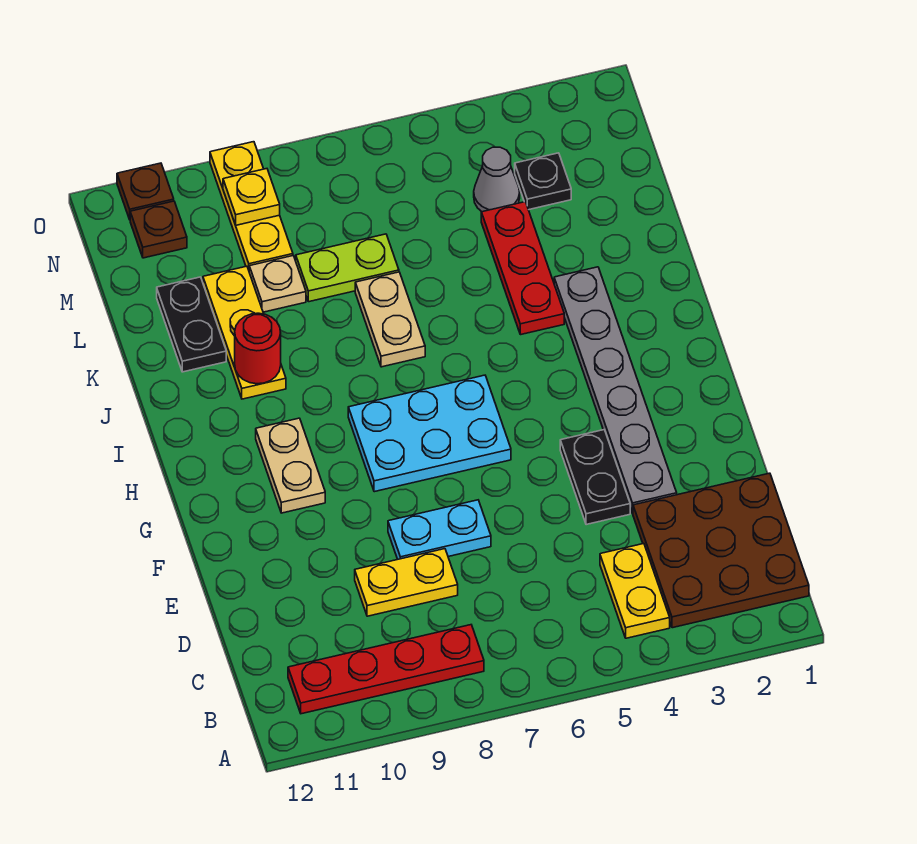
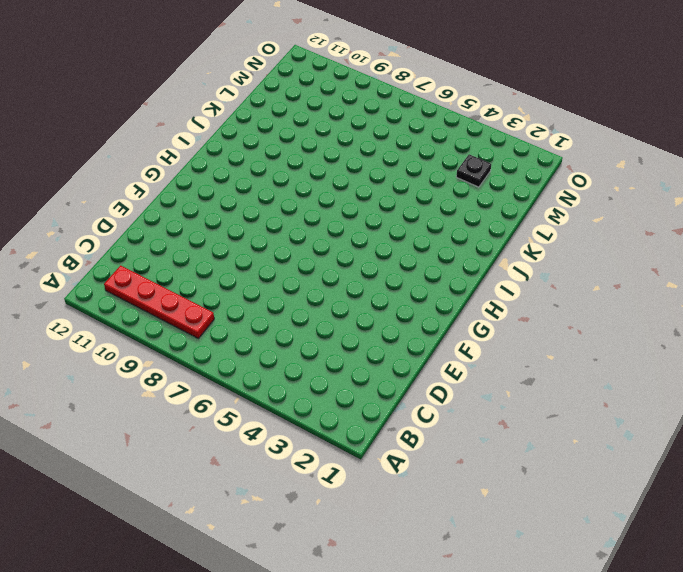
none -> brown 3x3 plate [633,473,809,628]
none -> yellow 1x2 plate [600,544,670,638]
none -> yellow 1x2 plate [355,549,458,616]

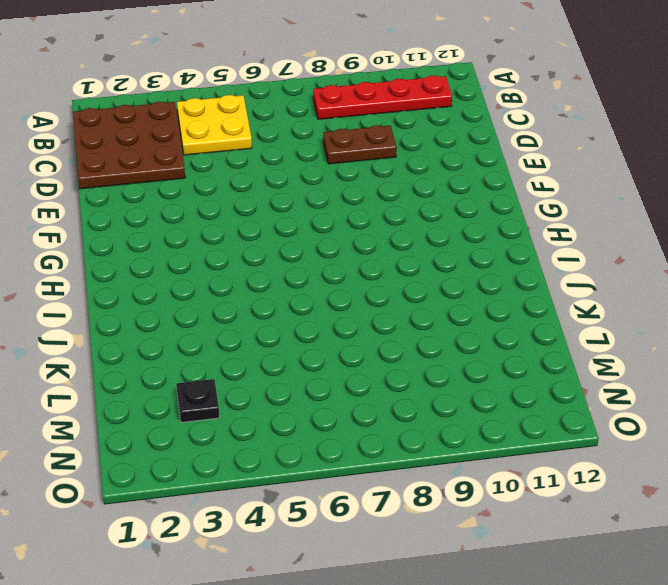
yellow 2x2 plate [177,95,252,155] -> yellow 1x2 plate [600,544,670,638]
brown 1x2 plate [323,125,397,164] -> yellow 1x2 plate [355,549,458,616]
none -> grey 1x6 plate [554,267,677,514]
none -> black 1x2 plate [560,430,630,525]
none -> cyan 1x2 plate [388,500,491,559]

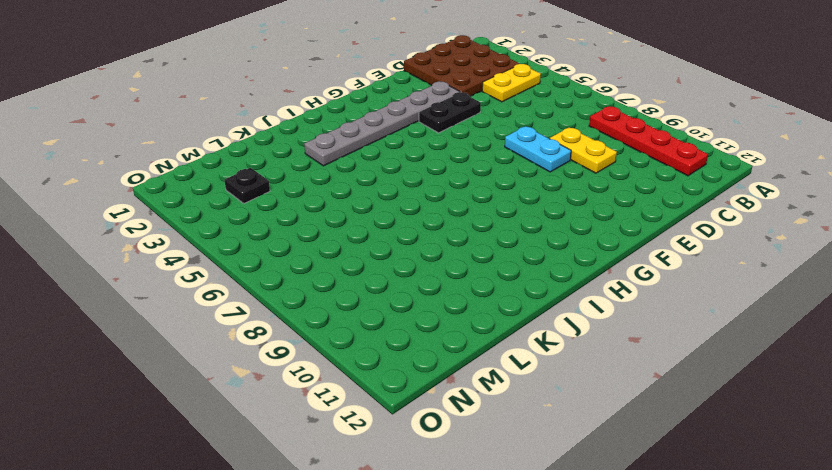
none -> cyan 2x3 plate [348,375,511,492]
none -> tan 1x2 plate [256,418,325,513]
none -> red 1x3 plate [481,202,564,335]

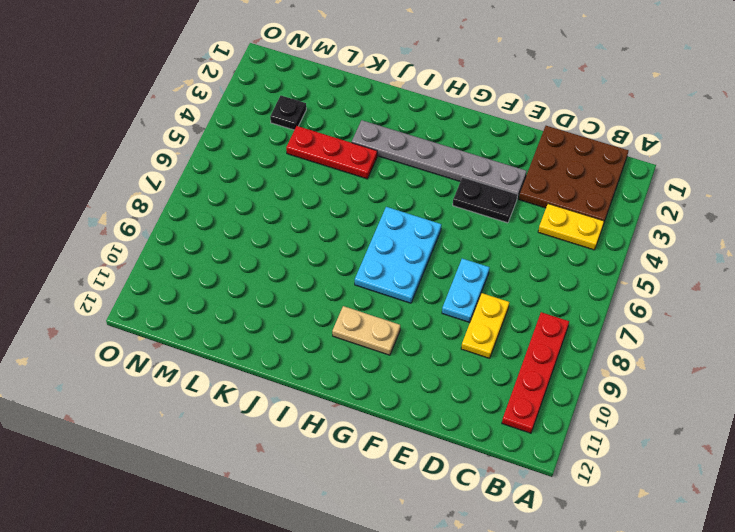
none -> tan 1x2 plate [355,272,425,367]
none -> yellow 1x3 plate [203,266,286,399]
none -> black 1x2 plate [157,277,226,372]

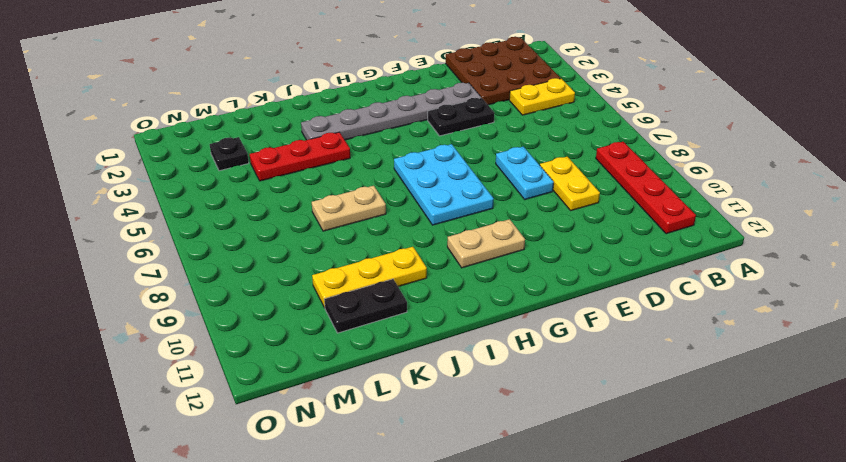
none -> lime 1x2 plate [296,234,399,302]
none -> tan 1x1 plate [249,256,306,312]
none -> grey 1x1 cone [474,147,520,212]

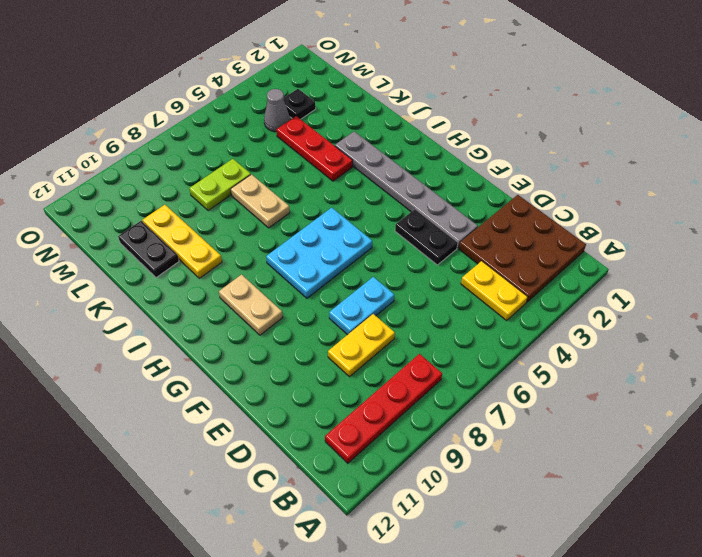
none -> tan 1x1 plate [249,256,306,312]
none -> yellow 1x3 plate [210,142,293,270]
none -> brown 1x1 plate [130,201,187,258]

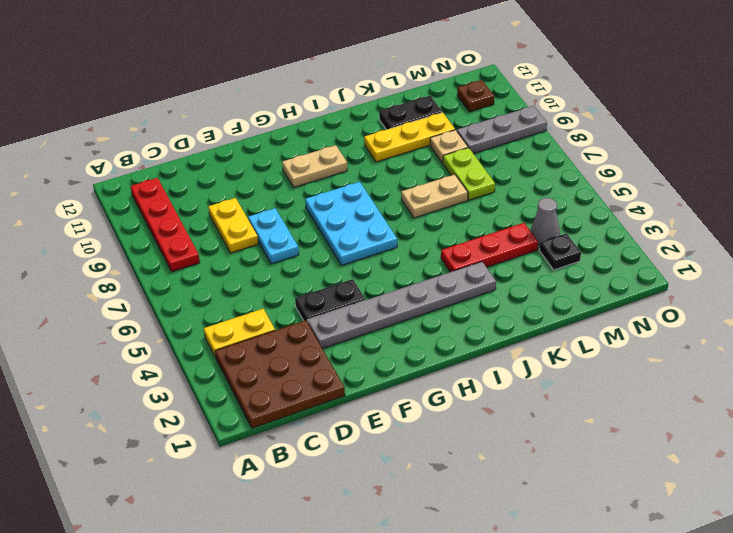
grey 1x3 plate [457,106,547,154] -> yellow 1x3 plate [210,142,293,270]
none -> brown 1x1 plate [117,163,174,220]
none -> red 1x1 round brick [235,313,281,384]
none -> yellow 1x1 plate [223,169,280,225]

